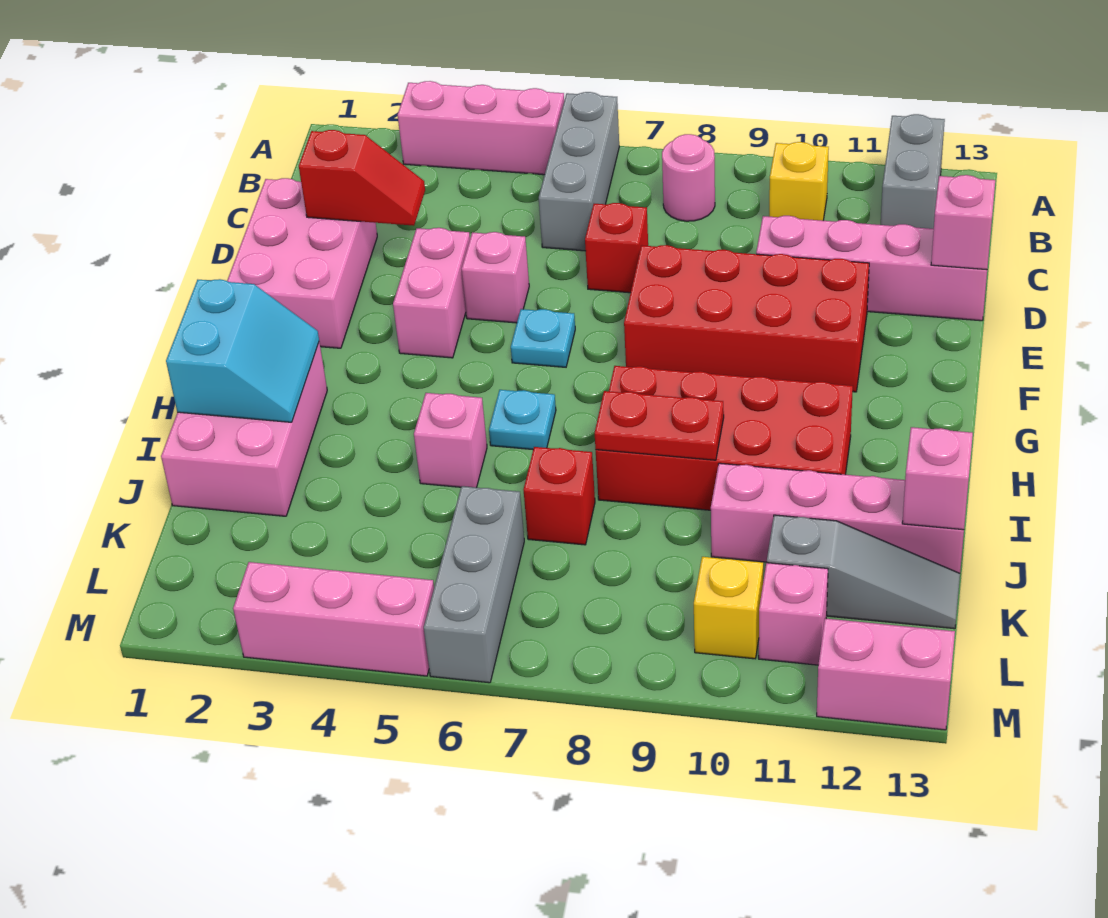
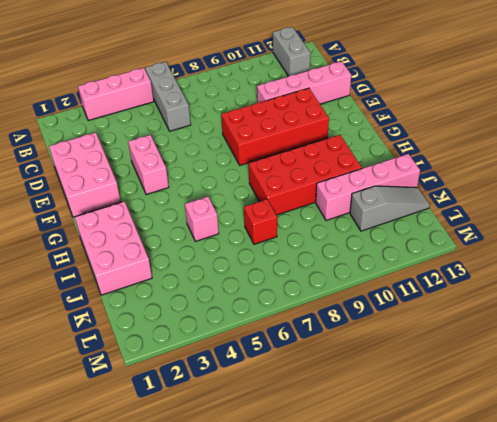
none -> pink 1x1 round brick [662,134,715,221]
none -> yellow 1x1 brick [769,142,829,221]
none -> red 1x1 brick [585,203,648,293]

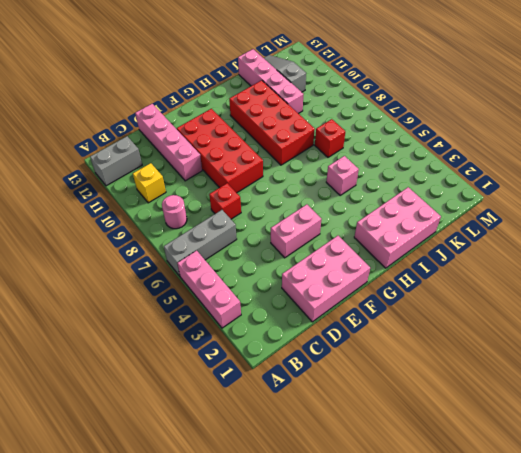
none -> pink 1x1 brick [462,232,529,323]
none -> cyan 1x1 plate [511,309,575,367]
none -> cyan 1x1 plate [489,390,556,449]

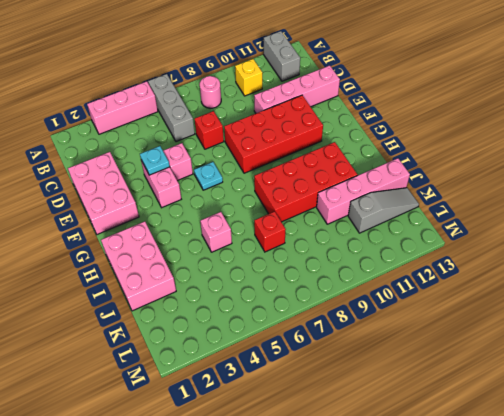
cyan 1x1 plate [140,146,170,175] -> cyan 1x1 plate moved to [489,390,556,449]
none -> grey 1x3 brick [424,486,524,683]
none -> yellow 1x1 brick [694,557,763,659]
none -> pink 1x1 brick [759,563,828,665]

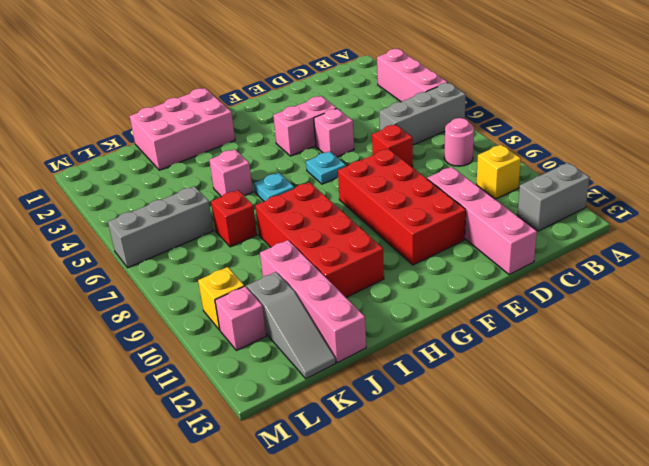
none -> pink 2x3 brick [227,178,377,348]
none -> pink 1x3 brick [233,562,434,676]
none -> pink 1x2 brick [817,618,955,730]

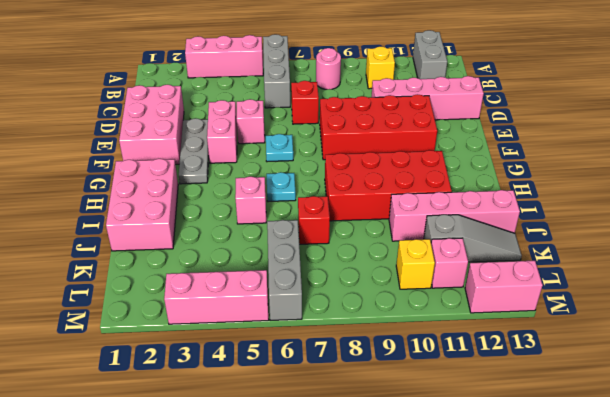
grey 1x3 plate [179,118,209,184] -> none
none -> red 1x2 slope [299,130,425,226]
none -> pink 1x1 brick [931,175,995,270]
none -> cyan 2x2 slope [166,279,319,422]

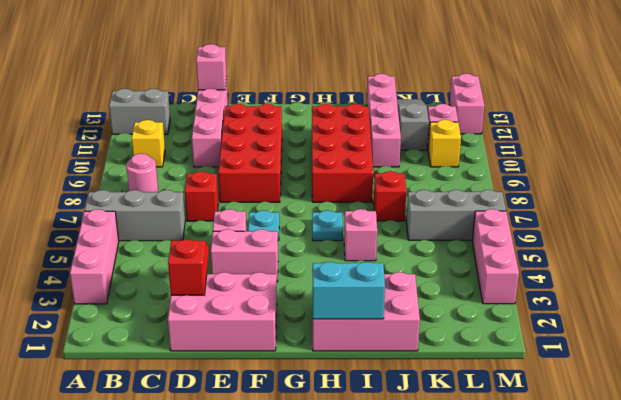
none -> red 1x2 plate [595,391,724,460]
none -> pink 1x1 brick [902,427,973,530]

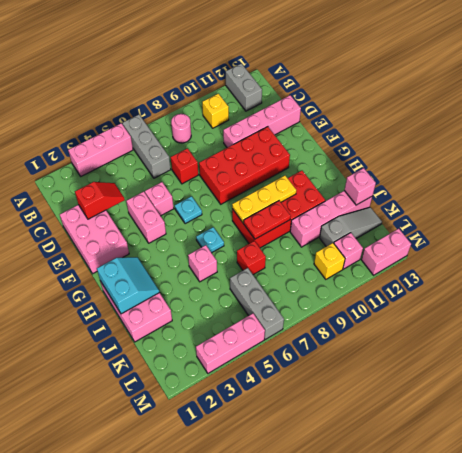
yellow 1x3 plate [232,176,296,223] -> none
none -> pink 1x1 brick [931,175,995,270]

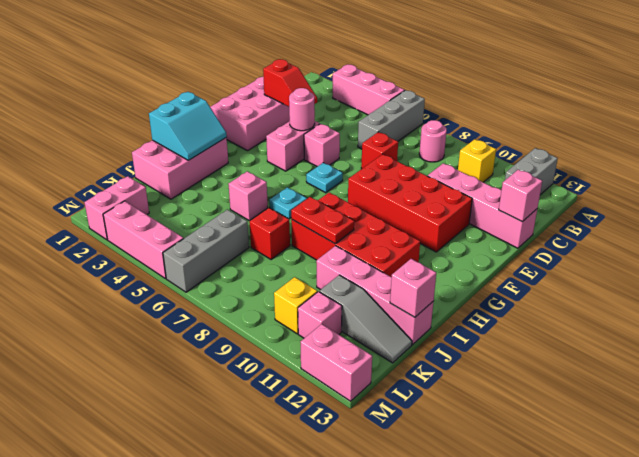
pink 1x1 round brick [289,88,315,131] -> none
pink 1x2 brick [84,176,149,240] -> none

